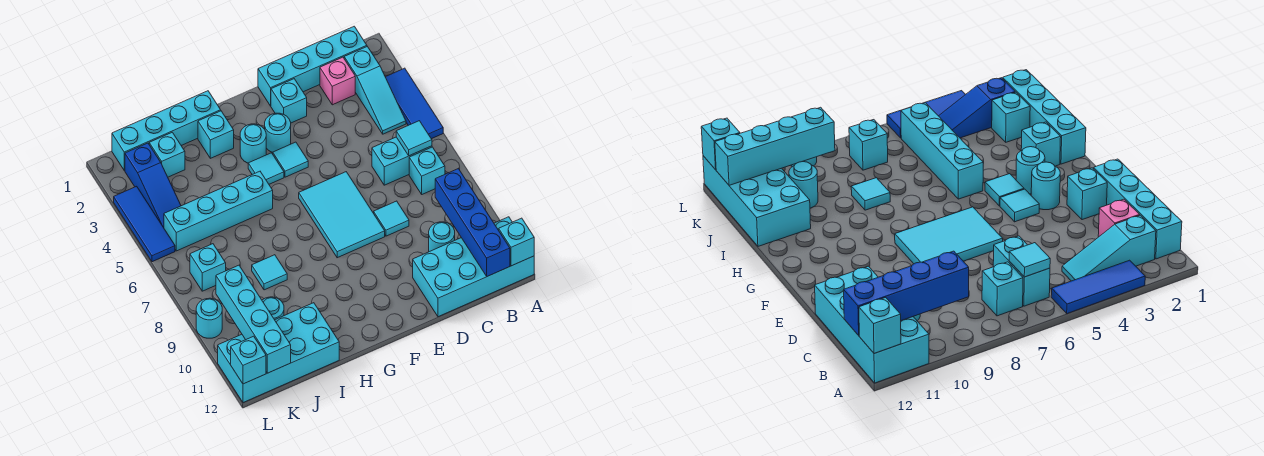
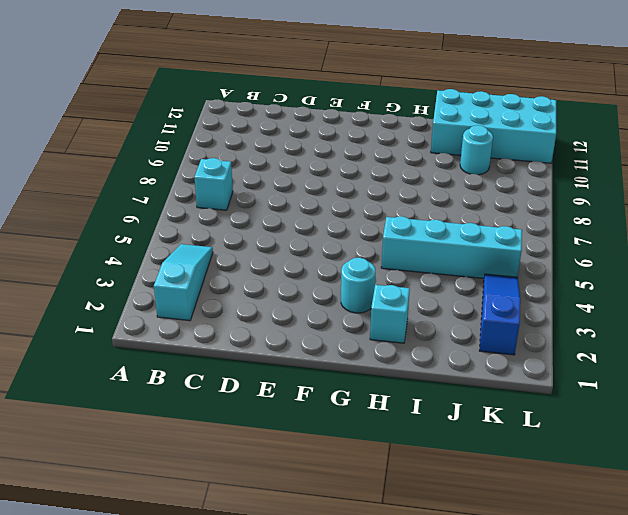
none -> blue 1x3 tile [386,68,443,139]
none -> cyan 2x4 brick [413,217,534,317]
none -> cyan 1x4 brick [258,26,367,106]
none -> cyan 1x2 brick [372,137,432,185]

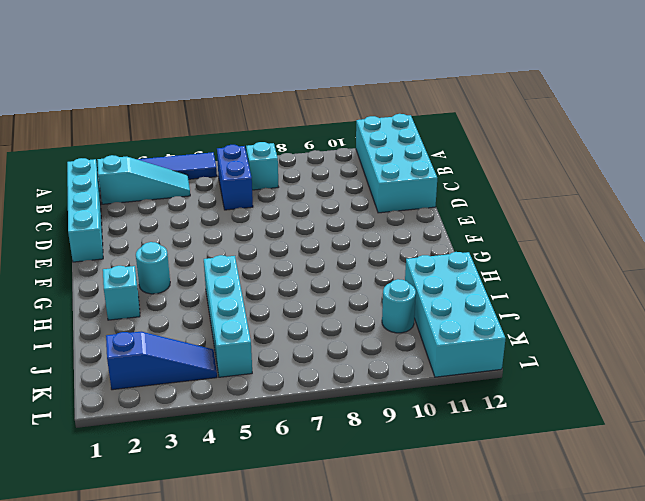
blue 1x2 brick [217,145,253,210] -> cyan 1x2 brick [372,137,432,185]
none -> pink 1x1 brick [320,57,355,105]
none -> cyan 1x1 round brick [429,222,455,252]
none -> cyan 1x1 tile [374,201,409,236]
none -> cyan 1x1 brick [271,79,307,123]

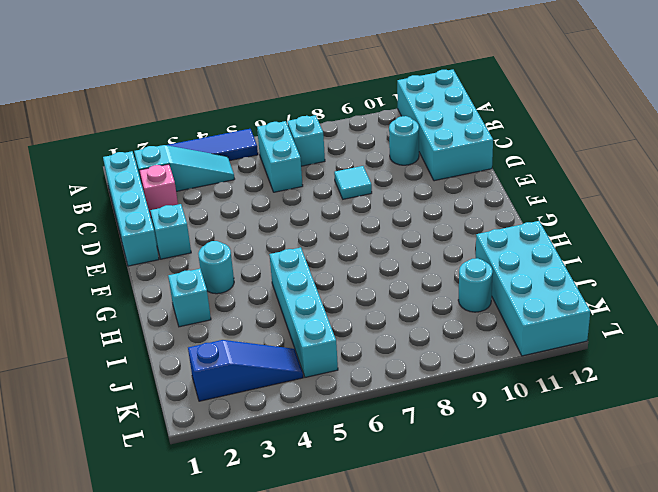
none -> cyan 2x3 tile [299,172,385,258]
none -> cyan 1x1 round brick [265,113,291,153]
none -> cyan 1x1 tile [273,142,308,177]
none -> cyan 1x1 tile [248,153,284,184]

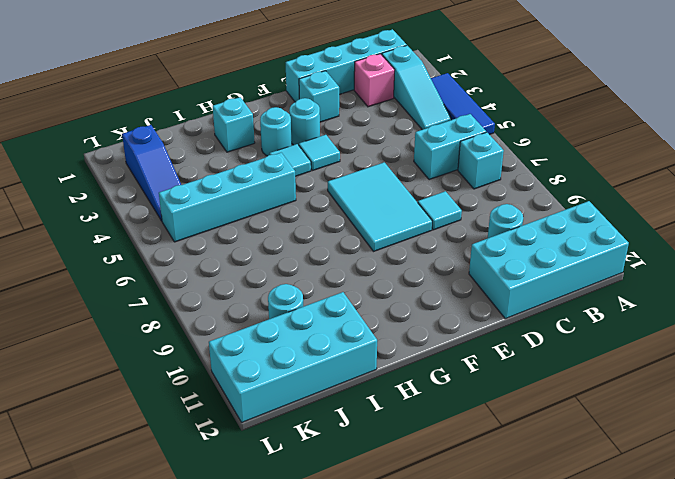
none -> cyan 1x4 brick [112,91,221,170]
none -> cyan 1x1 tile [252,255,287,290]
none -> cyan 1x1 brick [149,132,185,177]
none -> cyan 1x1 brick [190,244,226,291]

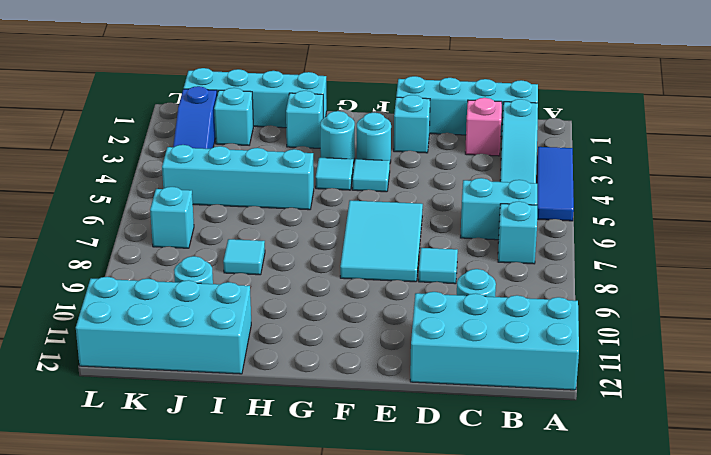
none -> blue 1x3 tile [114,186,175,262]
none -> cyan 1x1 round brick [196,298,222,338]
none -> cyan 1x1 brick [499,218,534,266]
none -> cyan 1x1 tile [396,121,432,156]

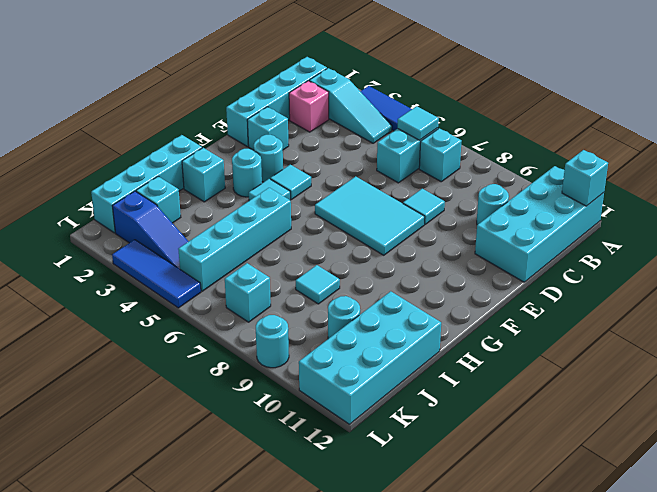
none -> blue 1x4 brick [435,169,510,276]
none -> cyan 1x4 brick [216,265,291,373]
none -> cyan 1x1 brick [231,336,266,384]

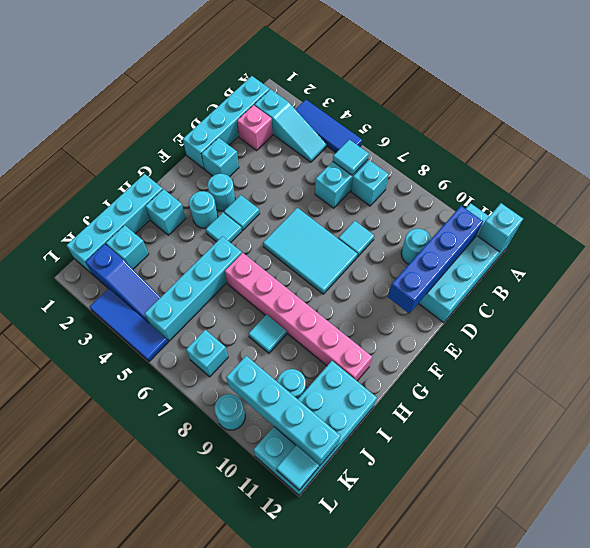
blue 1x4 brick [388,206,483,313] -> blue 1x4 brick turned to [435,169,510,276]
pink 1x6 brick [225,253,372,381] -> none
cyan 1x1 tile [276,445,319,490] -> cyan 1x1 brick [231,336,266,384]

